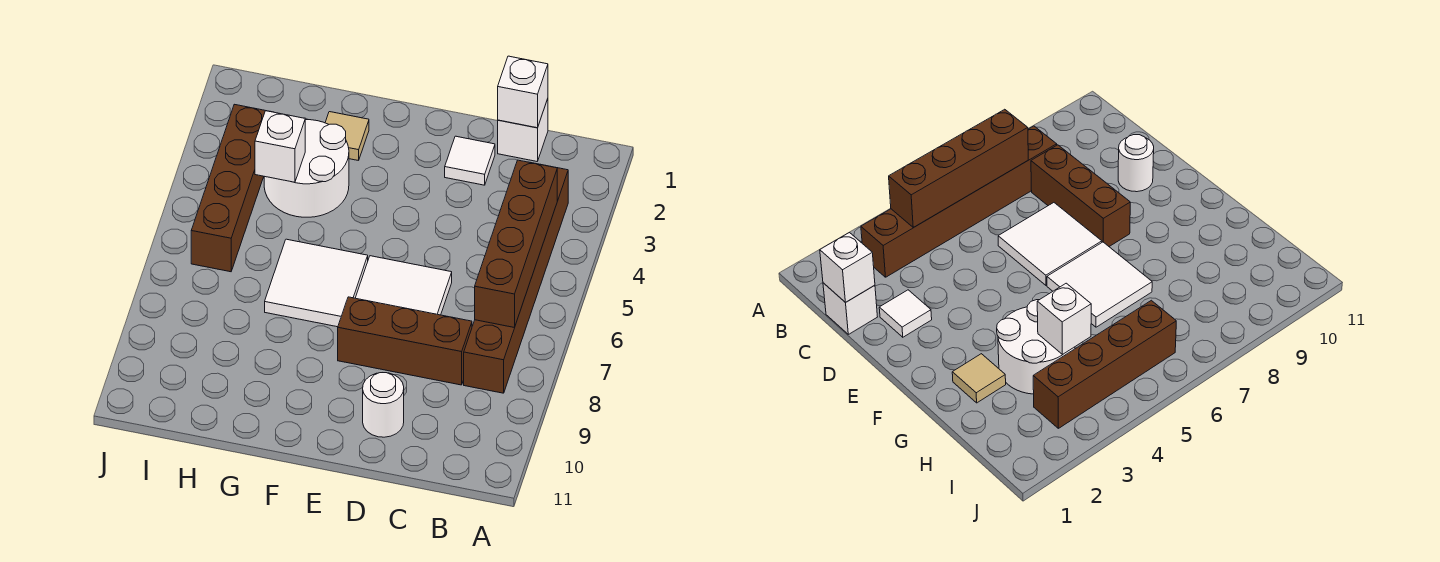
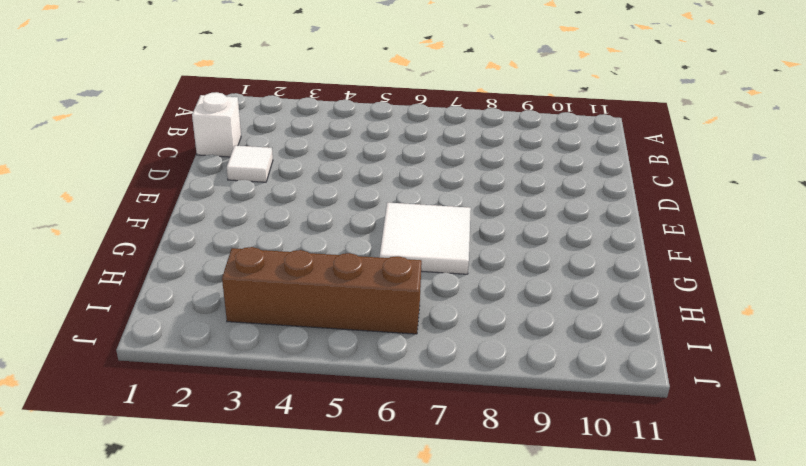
none -> brown 1x6 brick [464,164,568,393]
none -> brown 1x3 brick [338,297,472,385]
none -> white 2x2 tile [356,256,452,315]

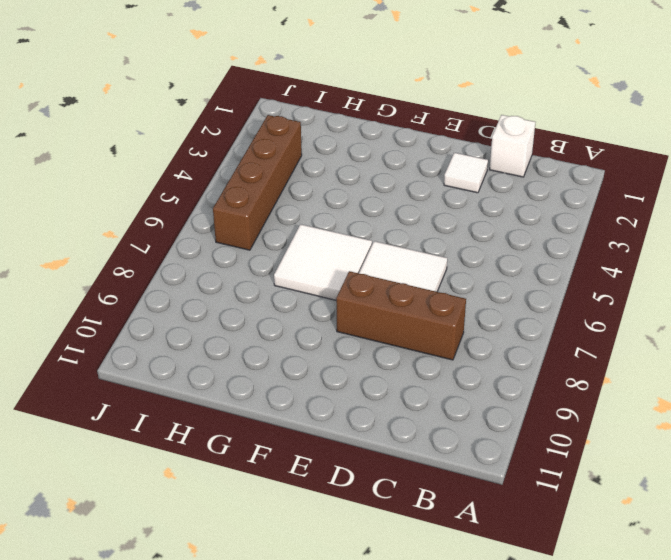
none -> brown 1x6 brick [464,164,568,393]
none -> white 1x1 round brick [363,373,404,437]
none -> tan 1x1 tile [325,112,369,161]

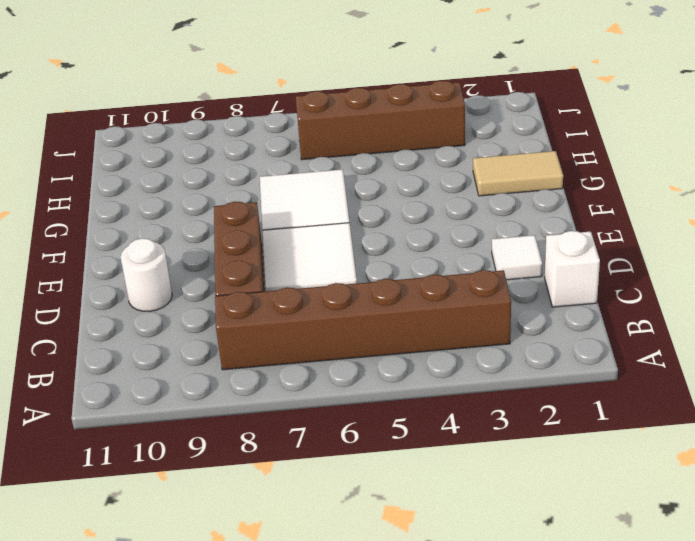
tan 1x2 tile [473,151,563,196] -> tan 1x1 tile [325,112,369,161]
none -> white 2x2 round brick [264,120,349,217]
none -> brown 1x4 brick [475,160,557,328]
none -> white 1x1 brick [498,56,548,128]

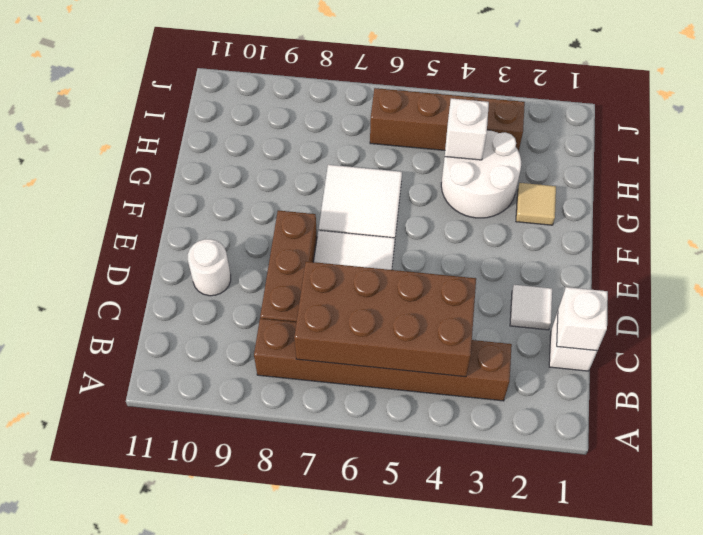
brown 2x4 brick [294,262,476,377] -> brown 1x4 brick [475,160,557,328]

